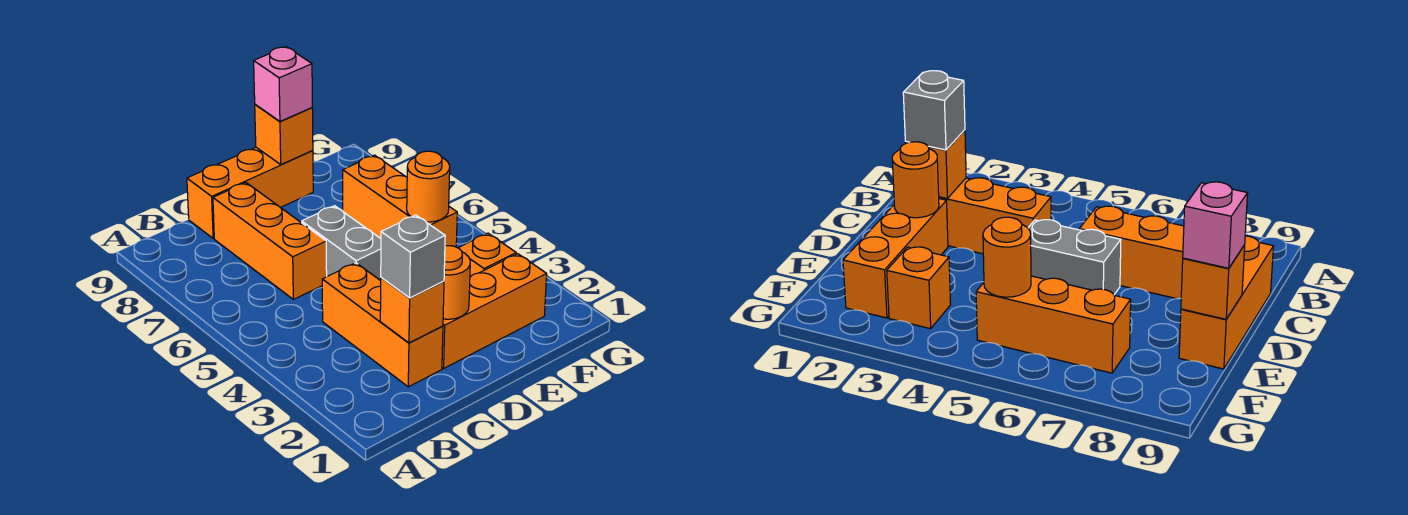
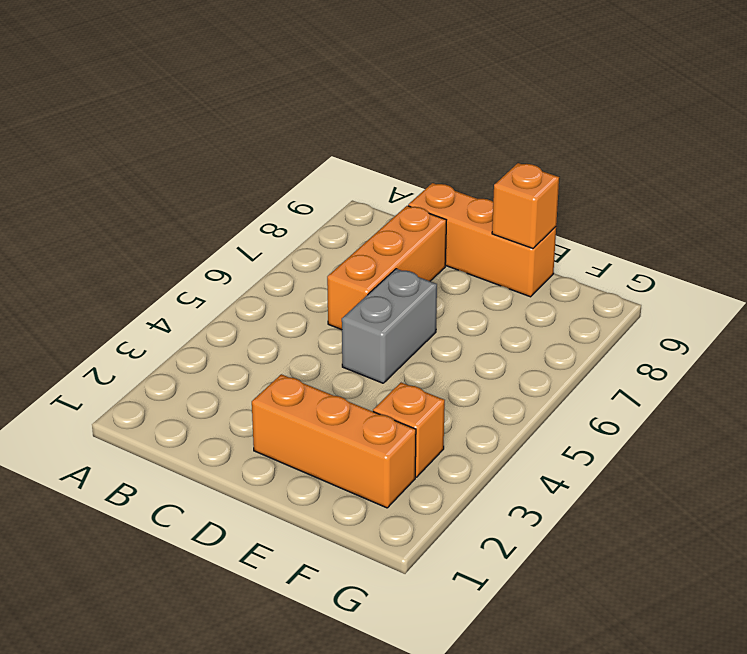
none -> orange 1x3 brick [322,263,443,387]
none -> orange 1x3 brick [343,155,457,247]
none -> orange 1x1 brick [380,278,444,343]

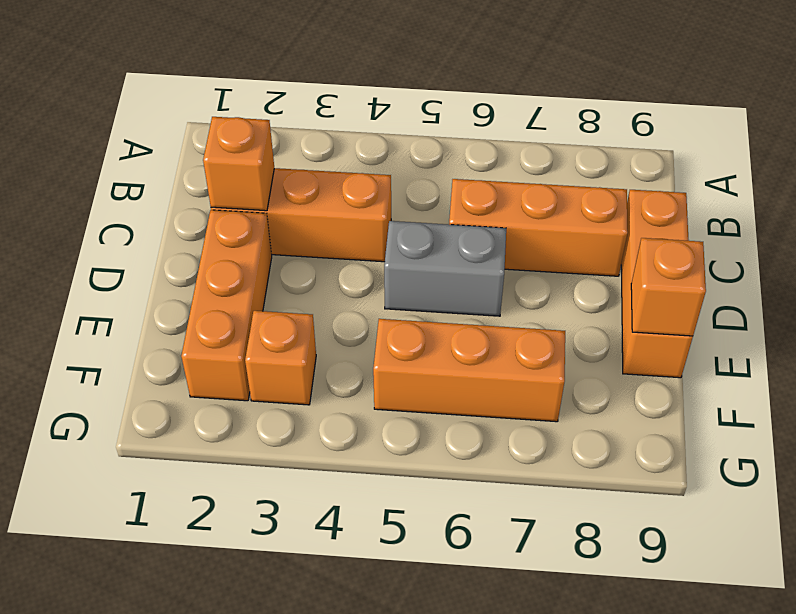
none -> orange 1x1 round brick [443,246,470,319]
none -> orange 1x1 round brick [407,151,450,222]
none -> grey 1x1 brick [381,215,445,298]

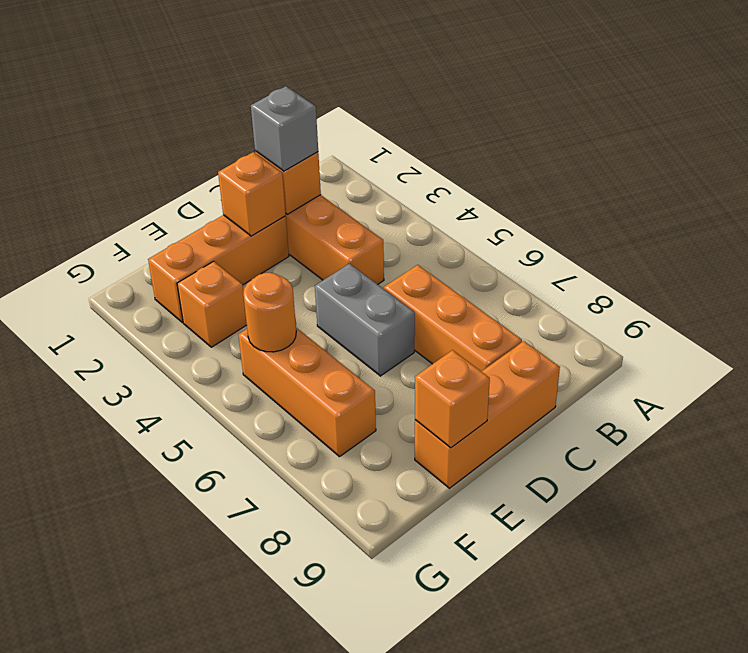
orange 1x1 brick [218,152,286,236] -> orange 1x1 round brick [443,246,470,319]
none -> pink 1x1 brick [254,47,312,122]

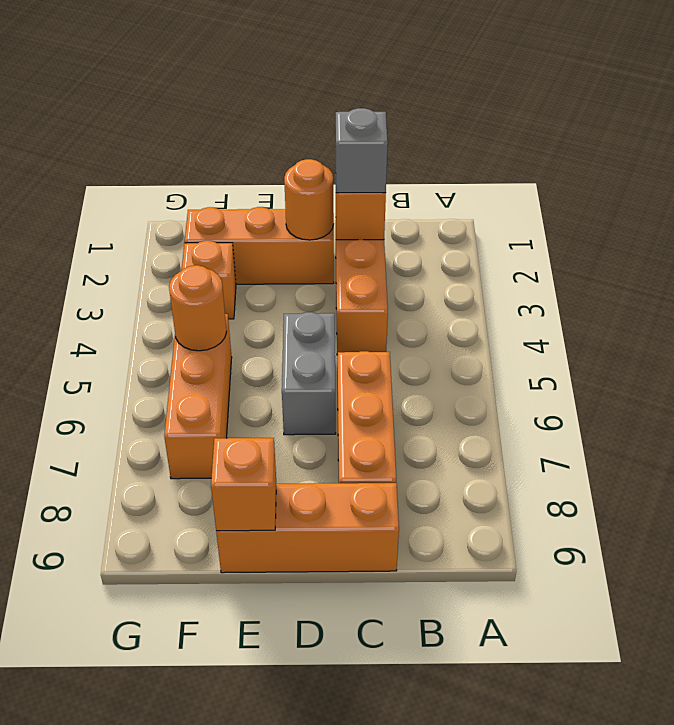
none -> pink 1x1 brick [254,47,312,122]

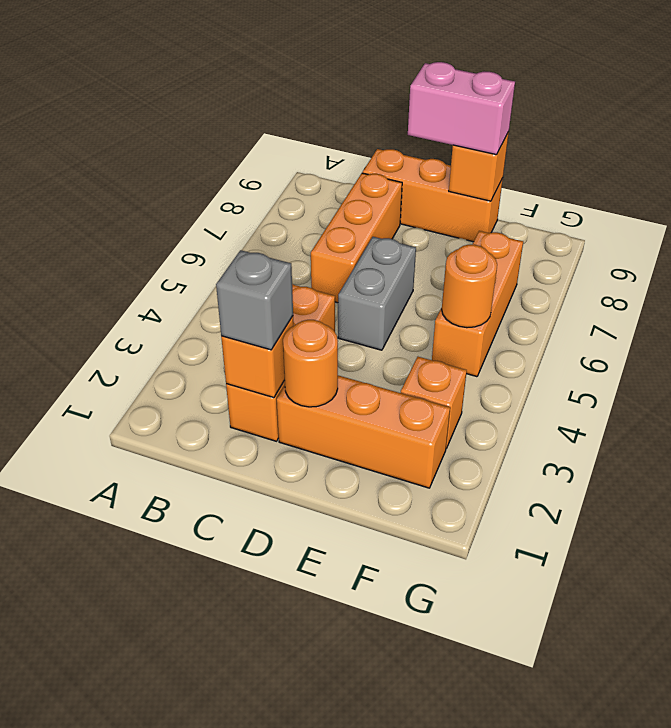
pink 1x2 brick [408,62,515,155] -> pink 1x1 brick [254,47,312,122]

